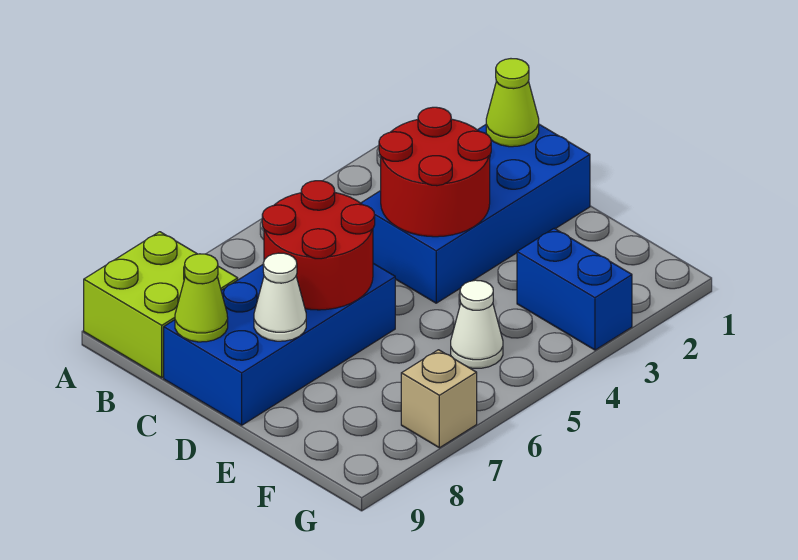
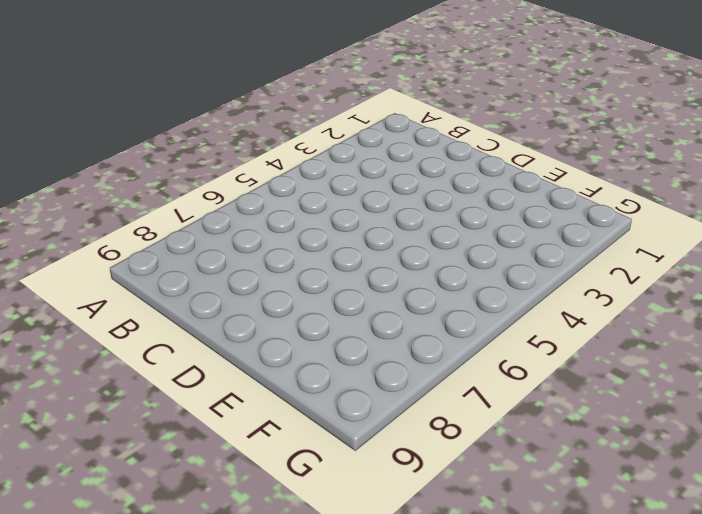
none -> lime 2x2 brick [84,232,238,378]
none -> blue 2x4 brick [361,124,590,303]

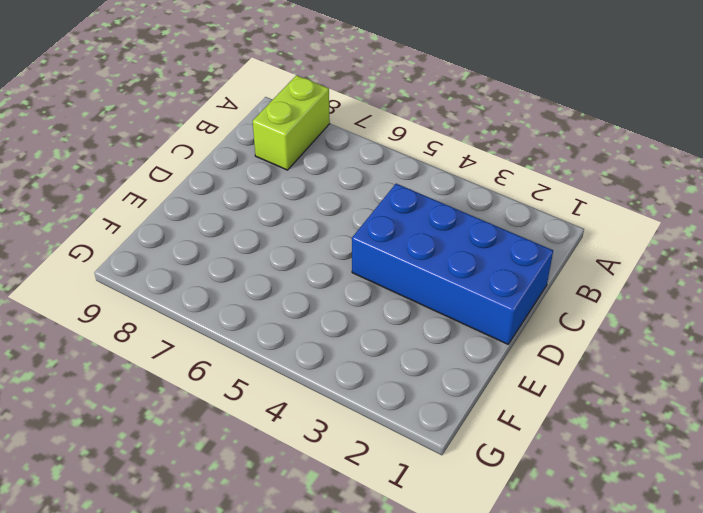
lime 1x2 brick [253,75,330,170] -> lime 2x2 brick [84,232,238,378]
none -> blue 2x4 brick [164,263,395,425]
none -> blue 1x2 brick [517,228,632,350]

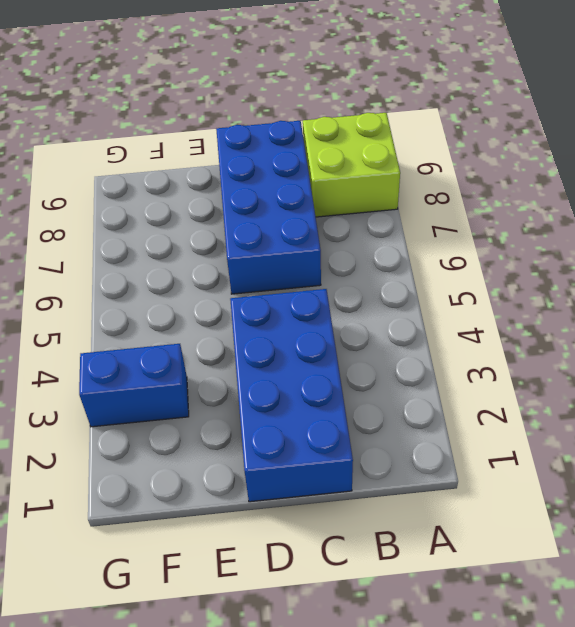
none -> white 1x1 cone [451,280,503,368]
none -> tan 1x1 brick [401,350,477,448]

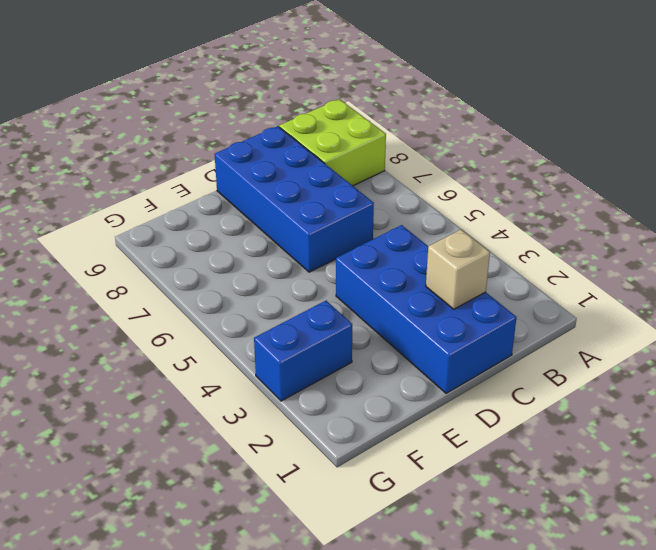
tan 1x1 brick [426,230,490,309] -> tan 1x1 brick moved to [401,350,477,448]
none -> white 1x1 cone [451,280,503,368]
none -> lime 1x1 cone [486,59,539,147]

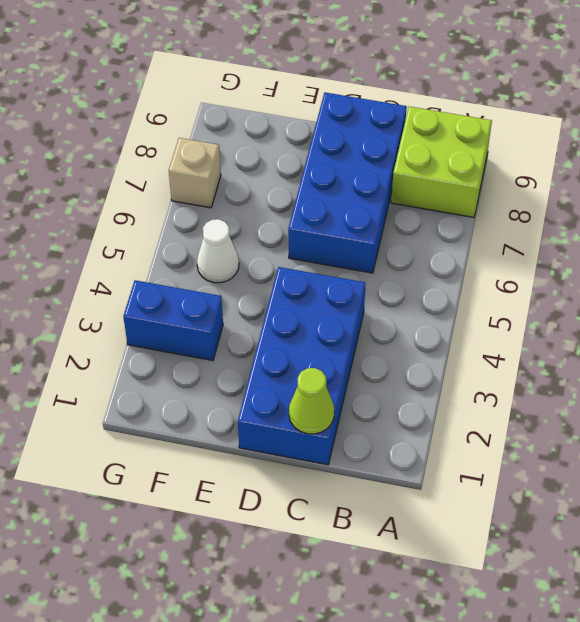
none -> red 2x2 round brick [379,107,491,237]
none -> red 2x2 round brick [262,181,375,310]

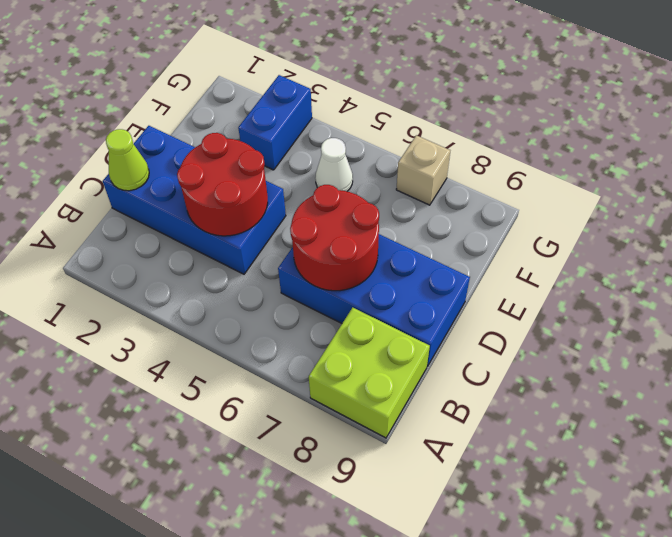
none -> lime 1x1 cone [175,254,228,342]
none -> white 1x1 cone [254,253,306,341]

